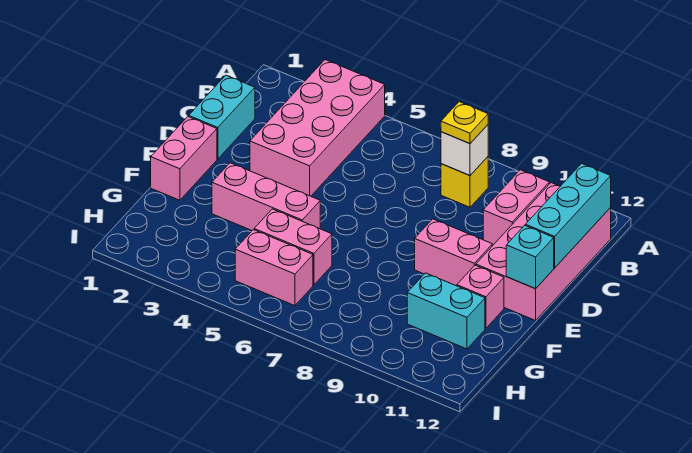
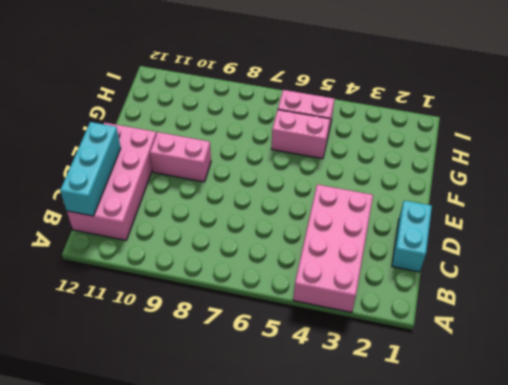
none -> yellow 1x1 brick [441,157,488,207]
none -> pink 1x2 brick [483,170,549,246]
none -> pink 1x2 brick [151,117,217,200]

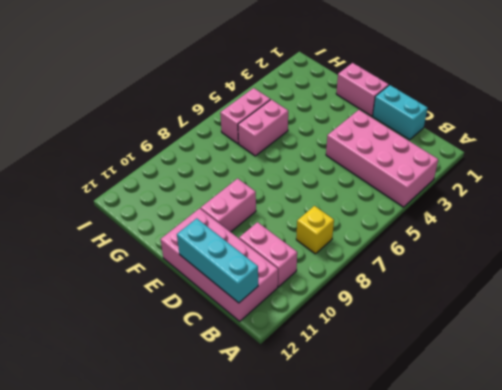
none -> pink 1x3 brick [212,163,320,230]
none -> pink 1x1 brick [457,265,504,328]
none -> cyan 1x2 brick [407,273,485,349]

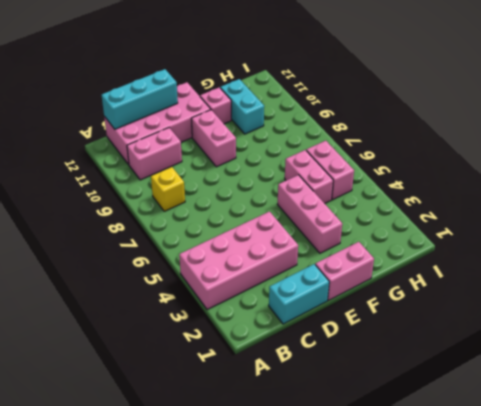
none -> white 1x1 brick [441,125,488,175]
none -> cyan 1x1 brick [506,225,554,289]
none -> yellow 1x1 plate [441,102,488,144]

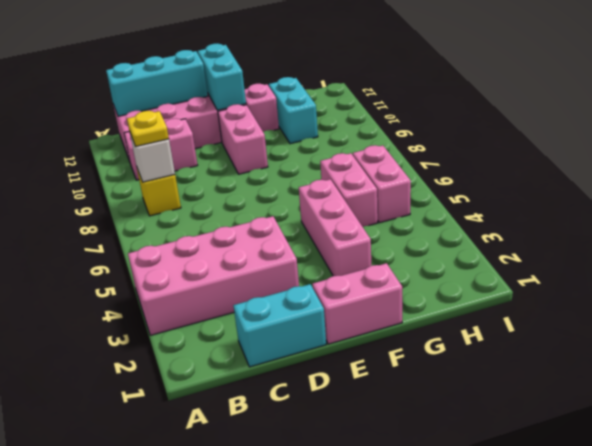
cyan 1x2 brick [198,44,246,110] -> cyan 1x1 brick [506,225,554,289]

